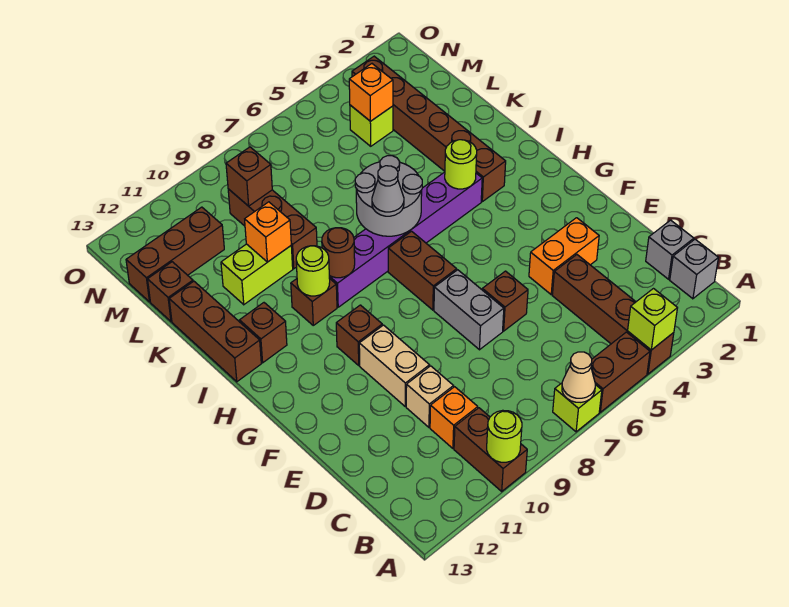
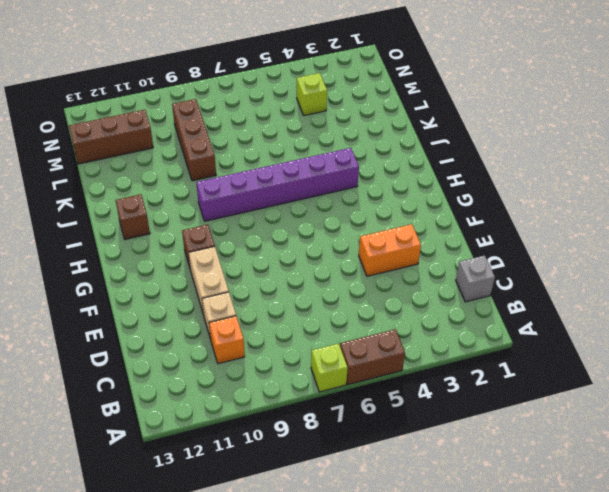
none -> brown 1x4 brick [552,255,674,374]
none -> brown 1x2 brick [454,408,527,491]
none -> grey 1x1 brick [670,239,718,299]
none -> brown 1x1 brick [482,271,528,331]

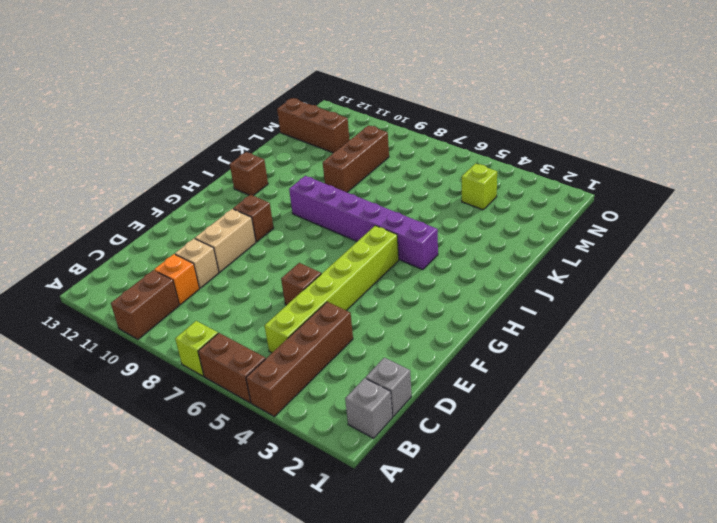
lime 1x6 brick [265,226,399,353] -> none
none -> orange 1x2 brick [529,218,599,294]
none -> grey 1x2 brick [434,270,504,350]
none -> brown 1x2 brick [388,231,457,310]
none -> brown 1x6 brick [352,56,506,202]

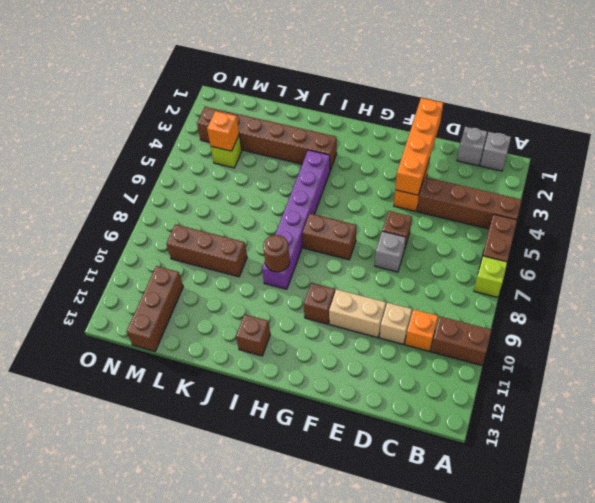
orange 1x4 brick [395,98,443,195] -> none
grey 1x1 brick [375,231,406,272] -> grey 1x2 brick [434,270,504,350]
none -> brown 1x1 brick [291,278,337,325]
none -> brown 1x3 brick [169,281,261,382]
none -> lime 1x2 brick [221,244,293,305]
none -> brown 1x1 brick [148,262,193,321]

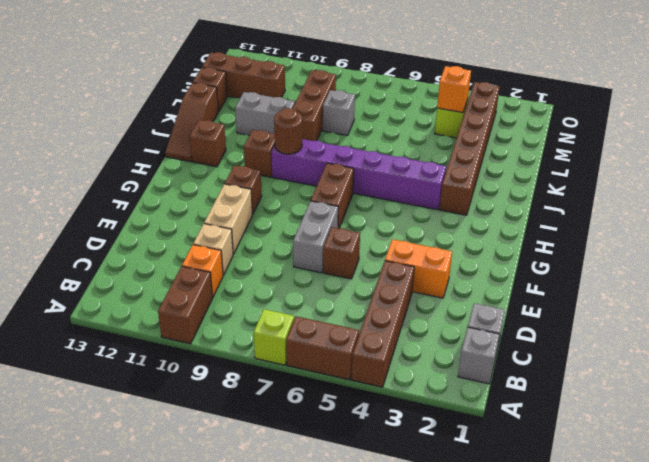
brown 1x3 slope [165,83,218,162] -> brown 1x3 brick [169,281,261,382]
grey 1x2 brick [235,92,295,135] -> lime 1x2 brick [221,244,293,305]
grey 1x1 brick [323,90,355,136] -> none
none -> lime 1x1 brick [628,289,677,350]
none -> tan 1x1 cone [562,352,595,402]
none -> lime 1x1 round brick [487,410,522,462]
none -> lime 1x1 round brick [445,140,477,189]

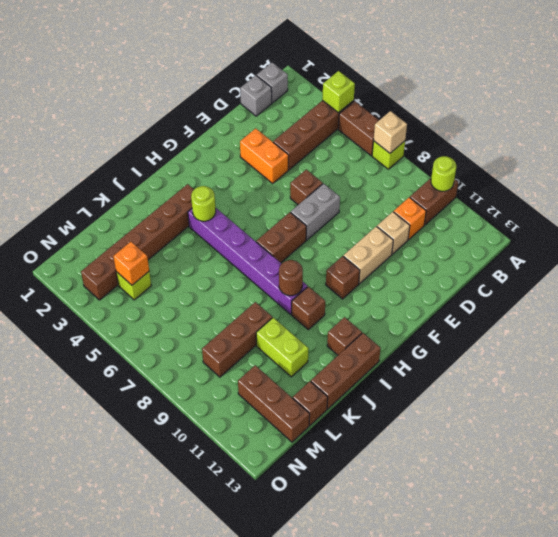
tan 1x1 brick [374,111,407,153] -> tan 1x1 cone [562,352,595,402]
none -> grey 2x2 round brick [355,156,422,236]
none -> lime 1x1 round brick [296,246,330,296]
none -> orange 1x1 brick [245,202,291,262]
none -> brown 1x1 brick [226,147,272,206]

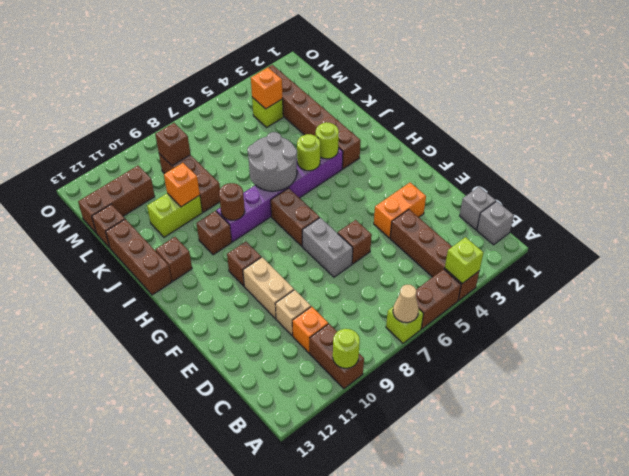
lime 1x1 round brick [297,134,320,171] -> lime 1x1 round brick moved to [296,246,330,296]
none -> grey 1x1 cone [372,166,404,216]

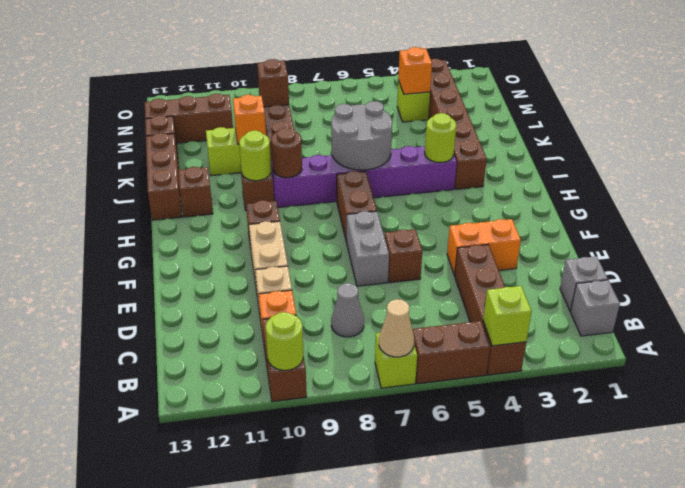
grey 1x1 cone [331,283,364,337] -> grey 1x1 cone moved to [372,166,404,216]

